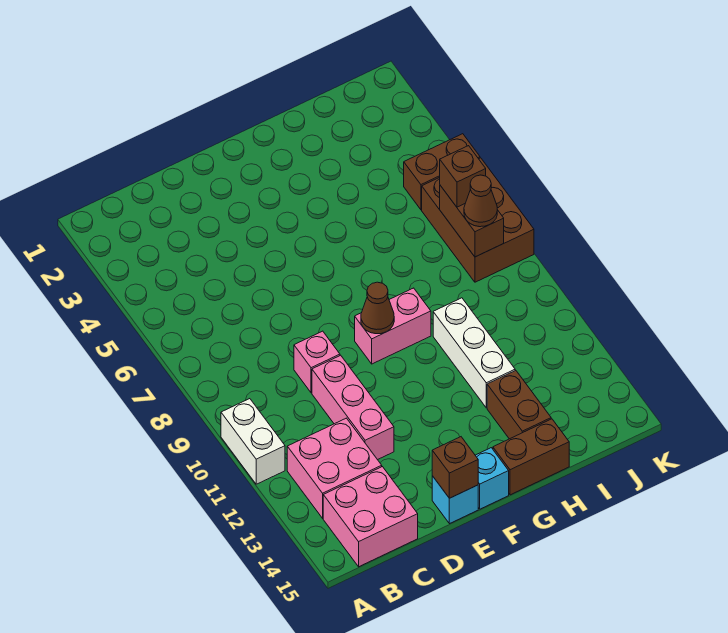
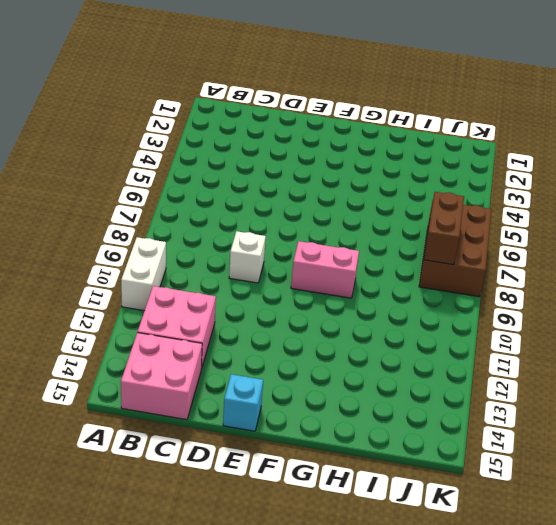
white 1x1 brick [229,231,266,283] -> pink 1x1 brick [294,331,340,393]
none -> pink 1x3 brick [312,355,394,460]
none -> cyan 1x1 brick [475,448,509,509]
none -> brown 1x2 brick [493,419,569,495]

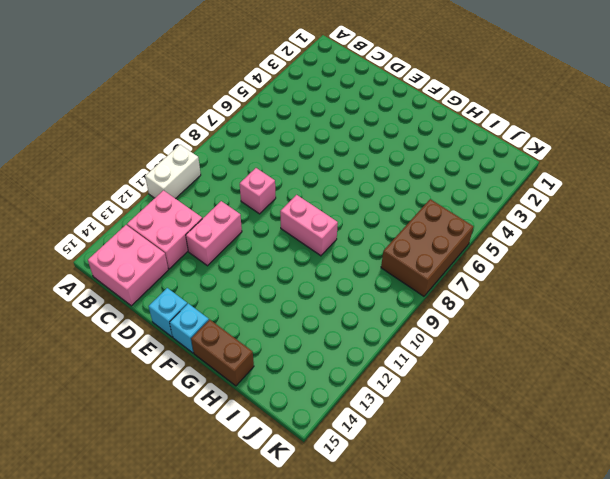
pink 1x2 brick [186,201,242,266] -> pink 1x3 brick [312,355,394,460]
none -> white 1x3 brick [433,298,515,408]
none -> brown 1x2 brick [487,370,551,439]
none -> brown 1x2 brick [404,134,480,210]

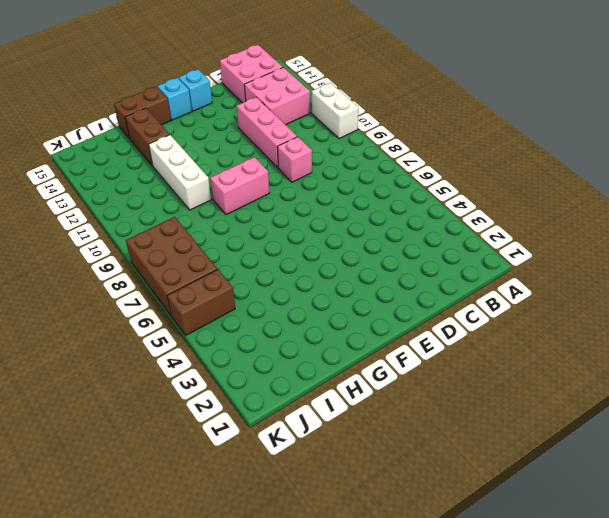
none -> brown 1x1 brick [432,437,478,498]
none -> brown 1x1 cone [361,282,394,334]
none -> brown 1x2 brick [440,186,504,257]

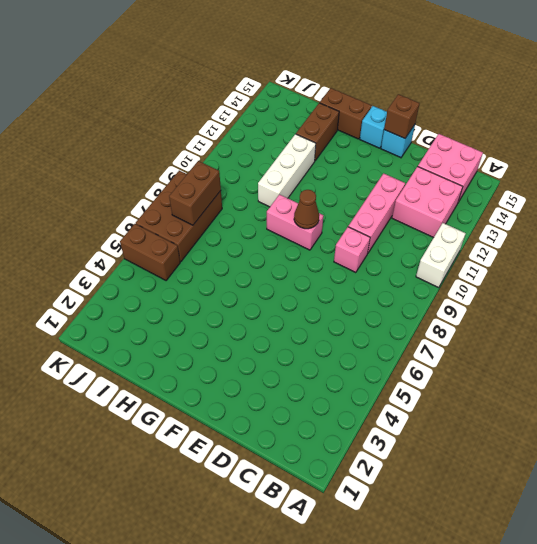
none -> brown 1x1 brick [440,146,486,207]
none -> brown 1x1 cone [464,175,497,227]

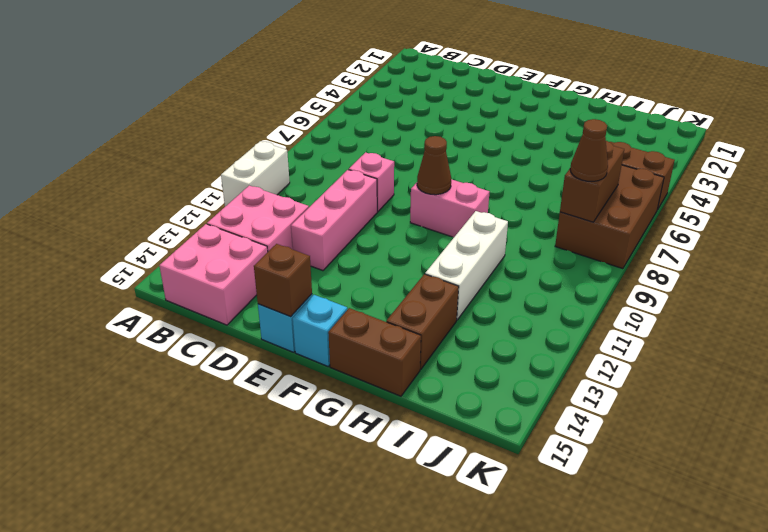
none -> brown 1x1 brick [440,146,486,207]

